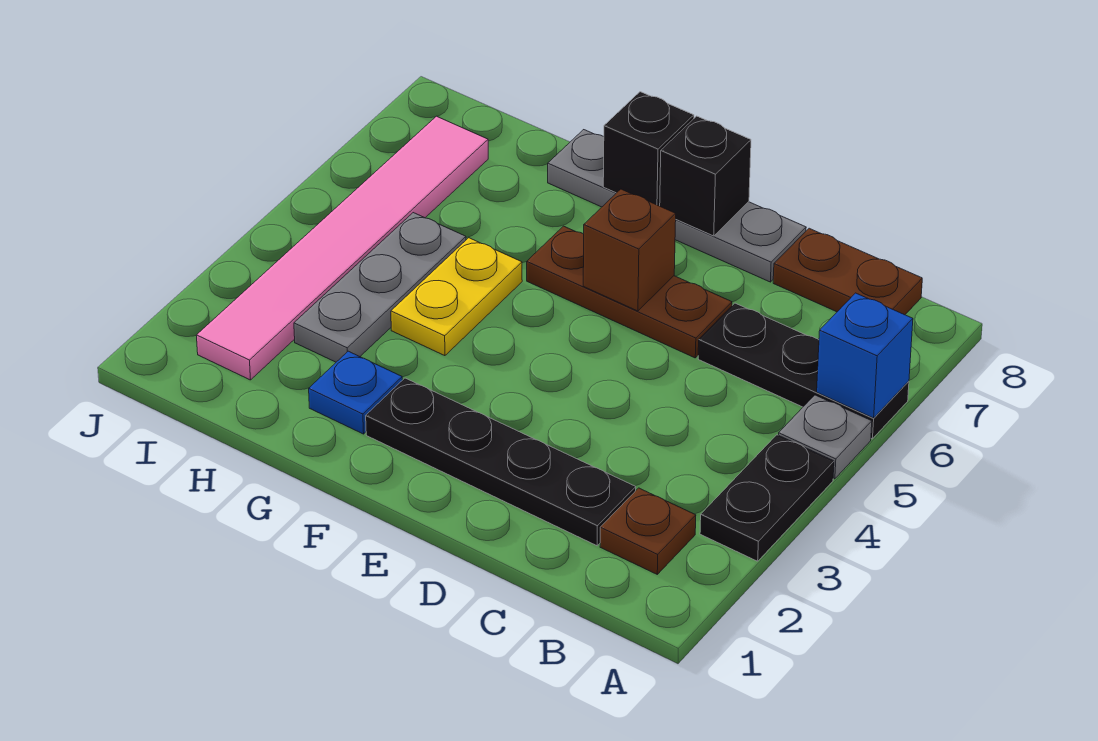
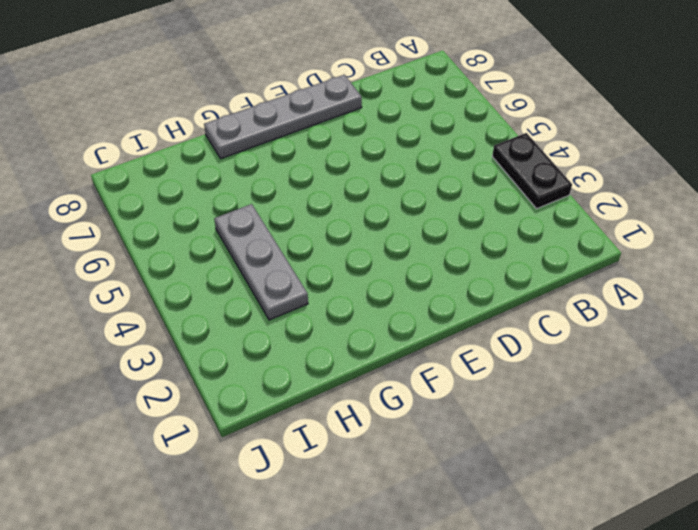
none -> grey 1x1 plate [779,395,872,479]
none -> black 1x3 plate [698,303,909,439]
none -> brown 1x1 plate [600,488,696,574]

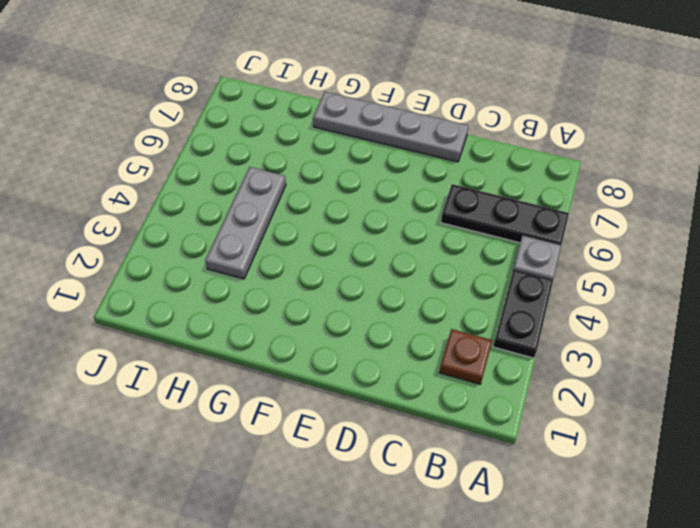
none -> brown 1x2 plate [773,228,922,315]
none -> black 1x4 plate [366,378,636,546]
none -> brown 1x3 plate [527,226,732,358]

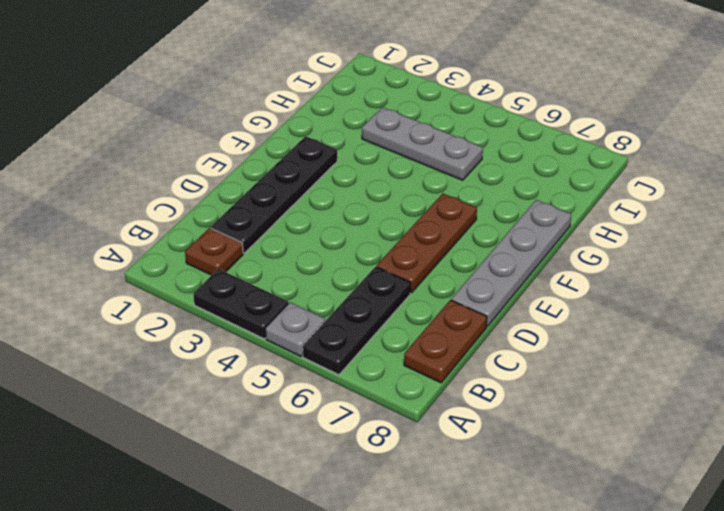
none -> blue 1x1 plate [309,351,402,434]
none -> yellow 1x2 plate [391,238,522,356]
none -> pink 1x6 tile [196,116,488,380]

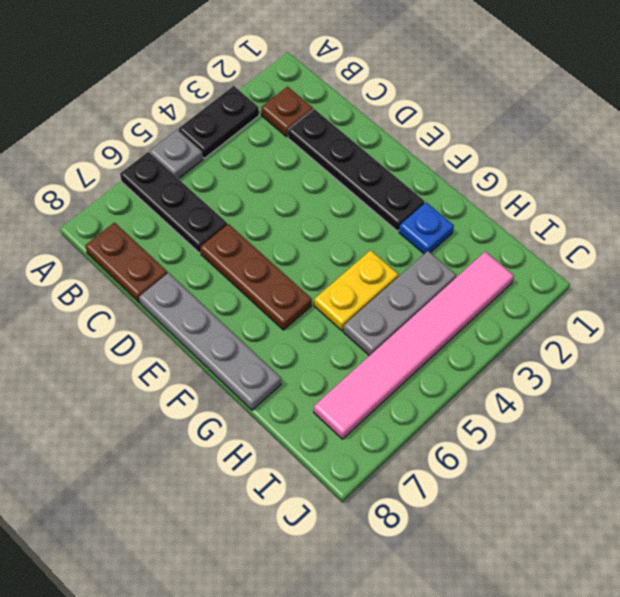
none -> blue 1x1 brick [817,293,913,418]
none -> brown 1x1 brick [583,189,676,311]
none -> black 1x1 brick [660,116,751,236]

